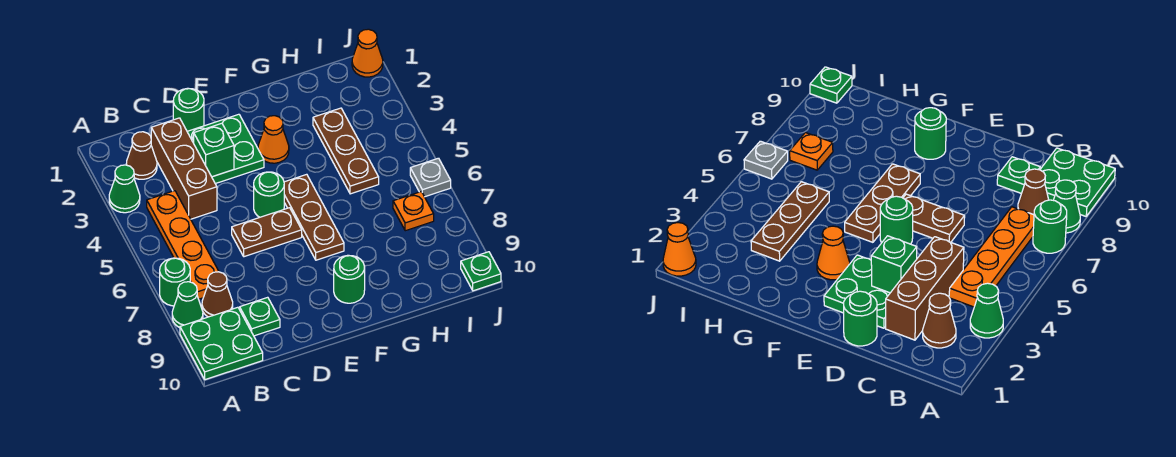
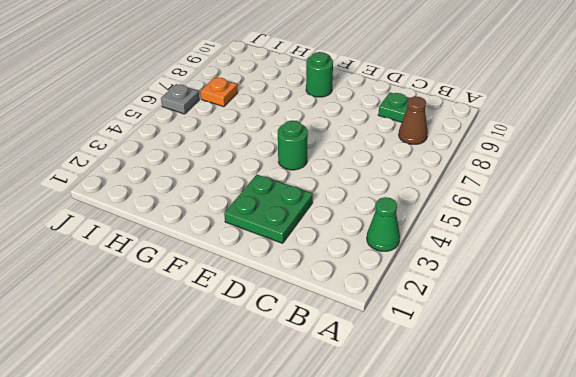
none -> green 1x1 round brick [160,258,190,306]
none -> green 1x1 cone [172,282,203,328]
none -> green 2x2 plate [180,307,263,380]

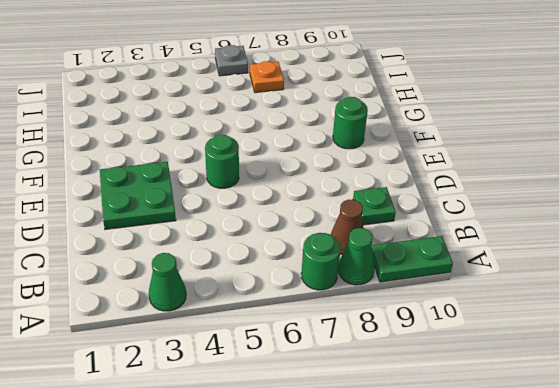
green 1x2 plate [372,236,453,282] -> green 2x2 plate [180,307,263,380]
none -> brown 1x1 cone [126,132,157,179]
none -> orange 1x4 plate [147,191,219,299]
none -> brown 1x3 brick [151,118,217,219]

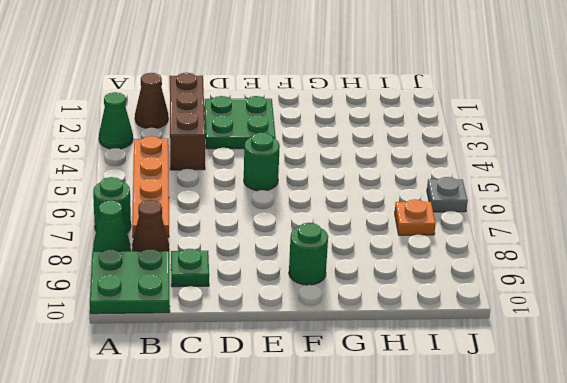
none -> green 1x1 round brick [173,88,204,131]
none -> brown 1x2 plate [232,208,302,257]
none -> orange 1x1 cone [258,116,289,163]

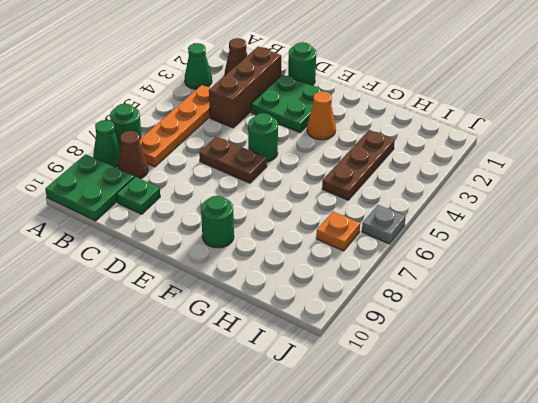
none -> brown 1x3 plate [284,174,344,260]
none -> orange 1x1 cone [352,29,383,77]
none -> green 1x1 plate [461,252,501,291]

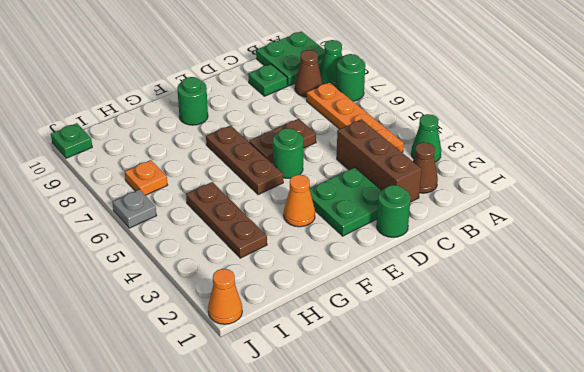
none -> green 1x1 brick [194,123,234,177]

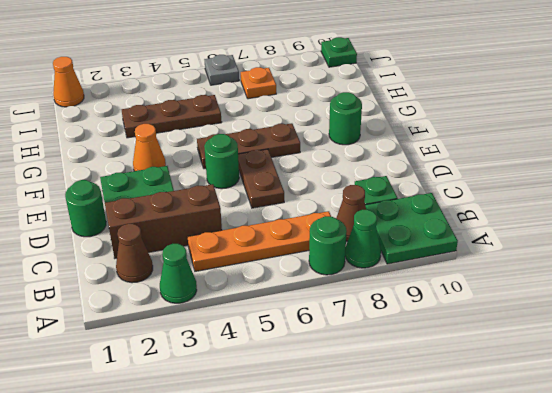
none -> green 1x1 brick [194,123,234,177]

